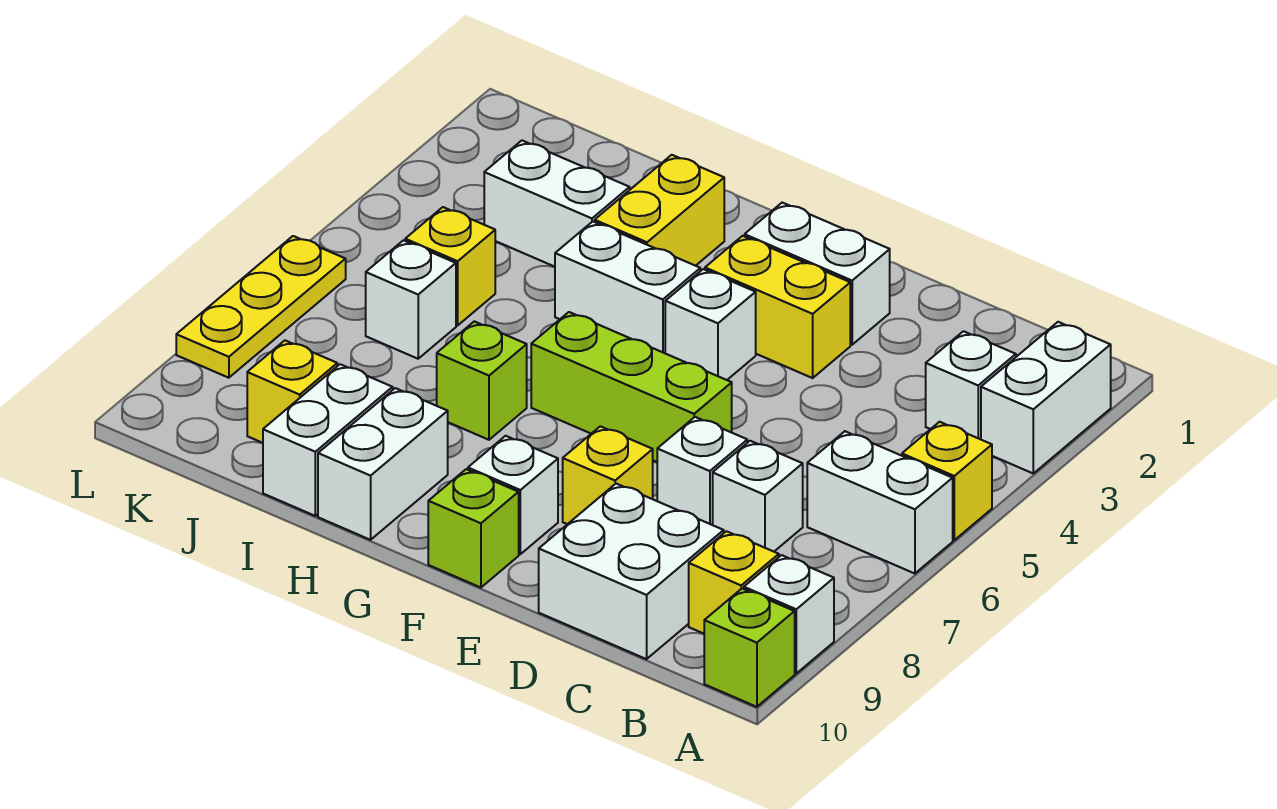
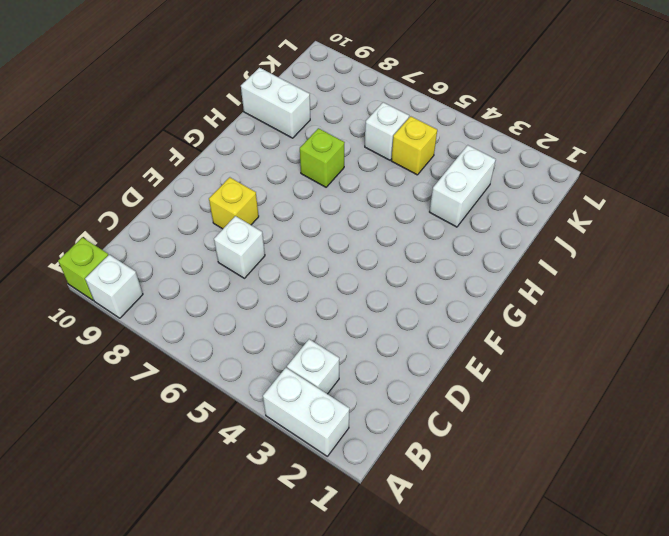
none -> yellow 1x1 brick [902,422,992,540]
none -> white 1x2 brick [807,431,953,574]
none -> yellow 1x1 brick [689,531,779,634]

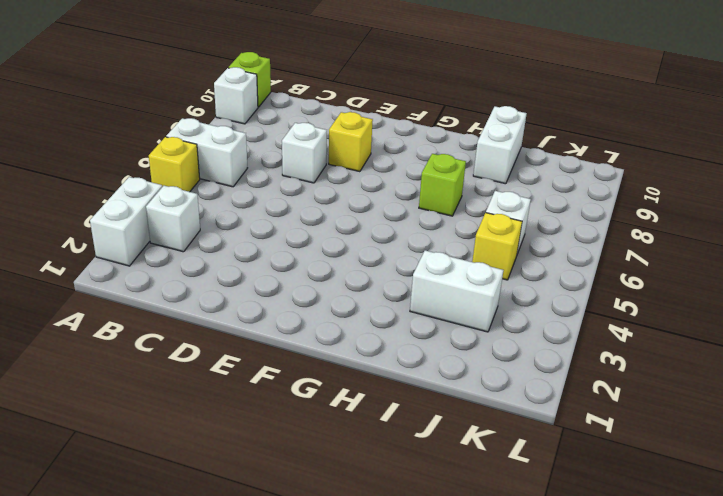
none -> yellow 1x1 brick [689,531,779,634]
none -> white 1x1 brick [713,441,803,552]
none -> white 2x2 brick [539,484,724,659]

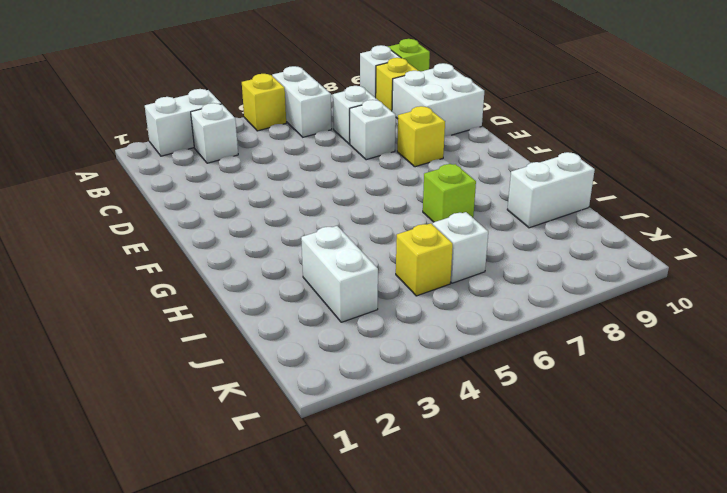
none -> white 1x2 brick [745,203,890,345]
none -> yellow 1x2 brick [705,236,850,378]
none -> lime 1x3 brick [531,312,732,462]

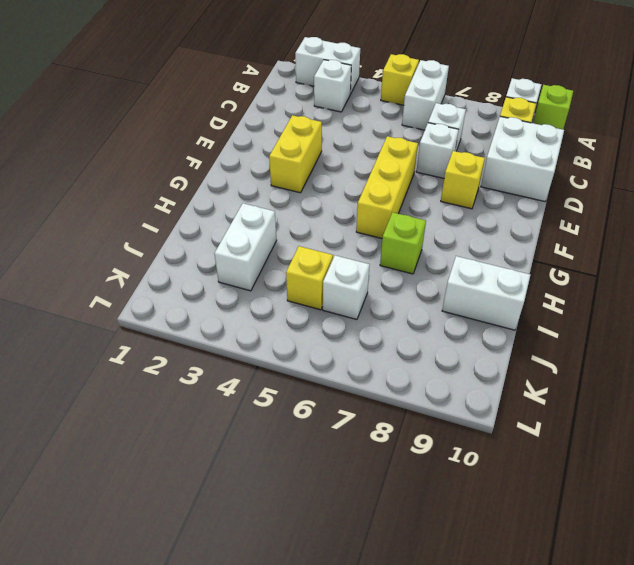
yellow 1x3 brick [356,136,418,238] -> lime 1x3 brick [531,312,732,462]
none -> white 1x2 brick [745,203,890,345]
none -> white 1x1 brick [665,269,756,380]
none -> white 1x1 brick [468,436,558,554]

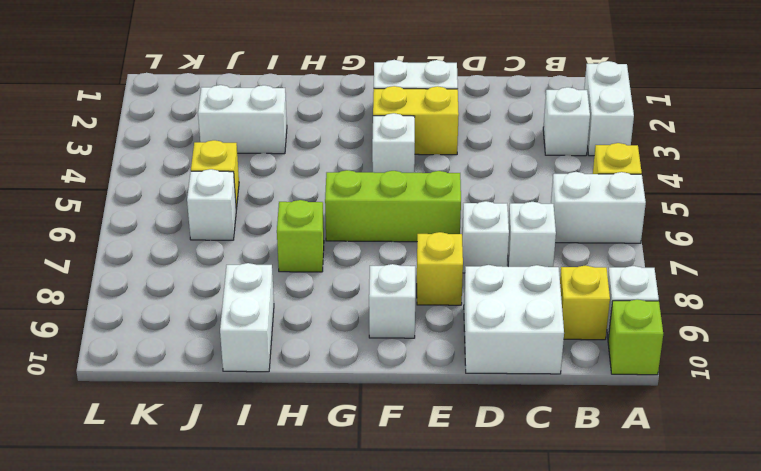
none -> lime 1x1 brick [428,469,519,588]
none -> white 1x2 brick [555,222,700,353]
none -> yellow 1x2 brick [595,155,724,266]

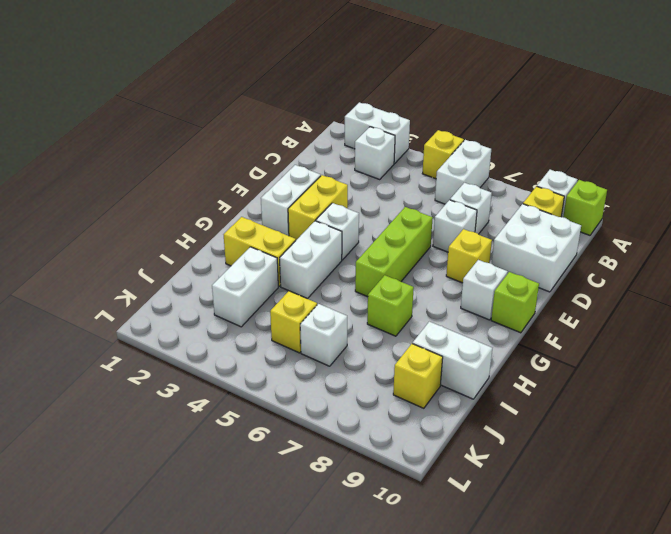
none -> white 1x2 brick [318,388,448,540]
none -> yellow 1x3 plate [176,236,346,378]

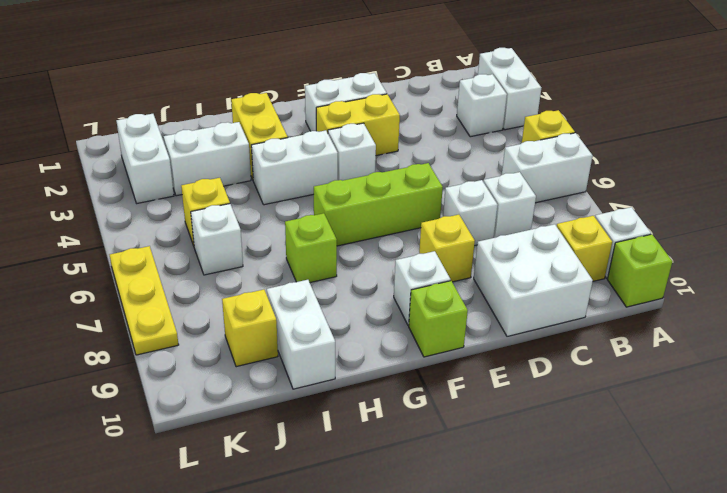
white 1x2 brick [116,114,174,203] -> white 1x2 brick moved to [318,388,448,540]

